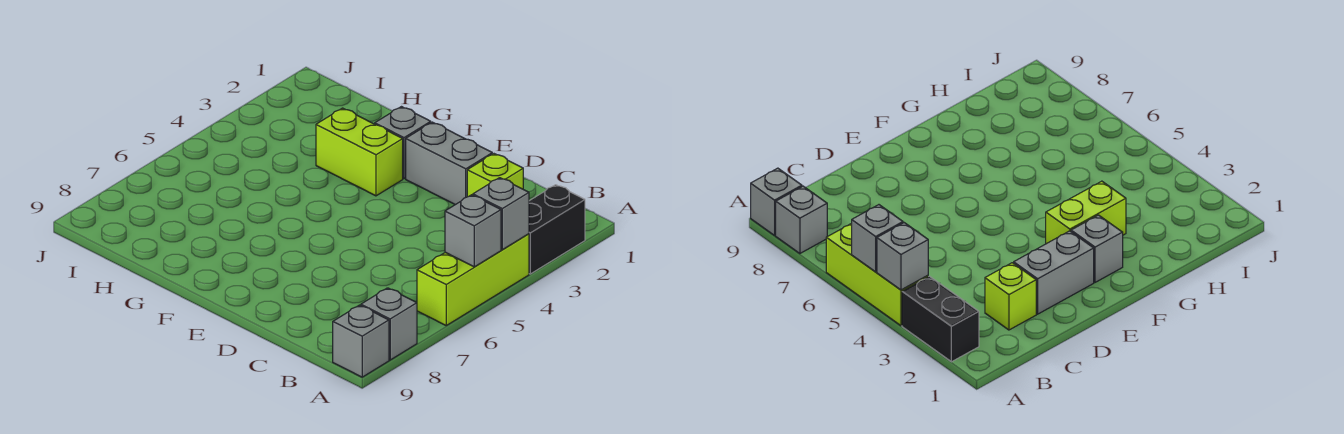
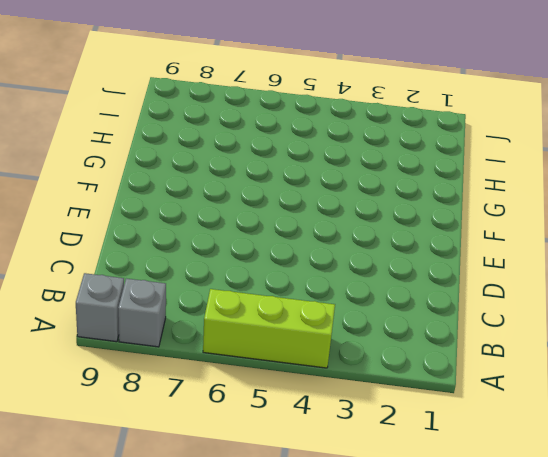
none -> black 1x2 brick [529,185,585,274]
none -> lime 1x1 brick [467,154,523,197]

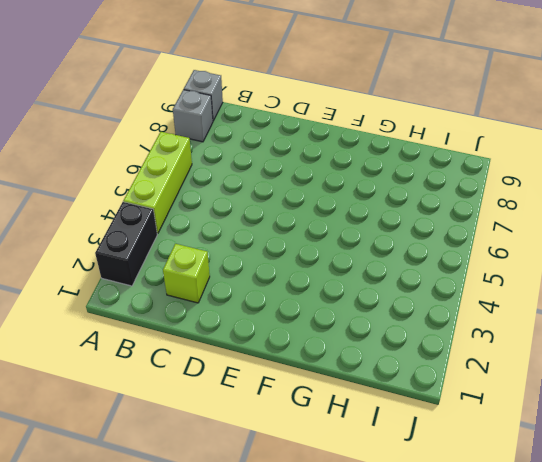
none -> grey 1x2 brick [406,122,492,205]
none -> grey 1x1 brick [375,107,431,179]

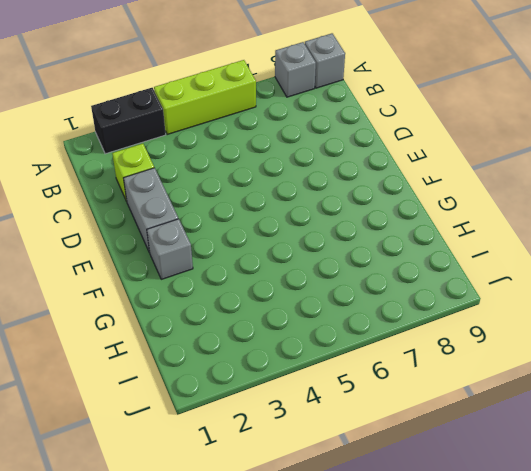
none -> lime 1x2 brick [316,108,403,196]
none -> grey 1x1 brick [473,178,529,250]

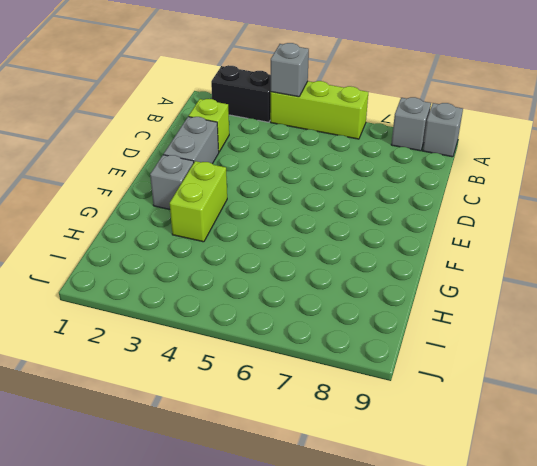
none -> grey 1x1 brick [445,195,501,267]

